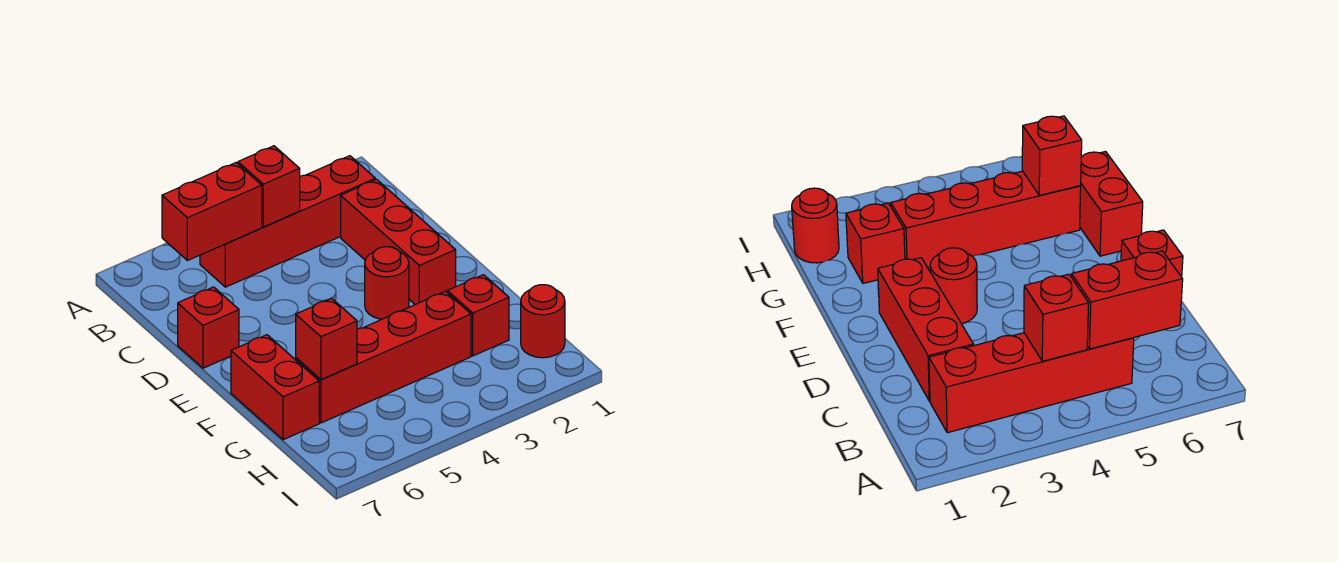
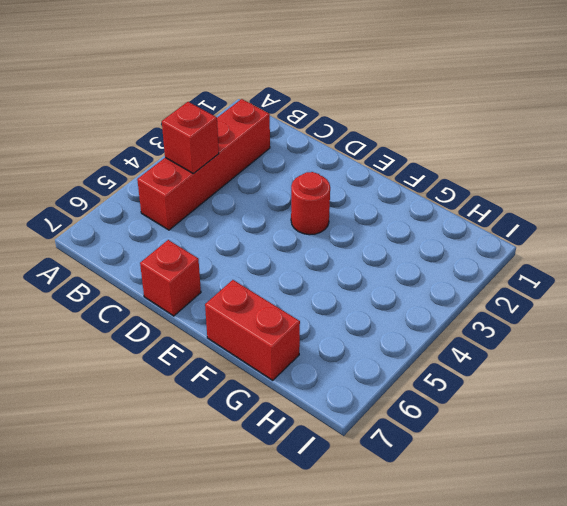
none -> red 1x3 brick [341,179,456,305]
none -> red 1x1 brick [447,275,509,356]

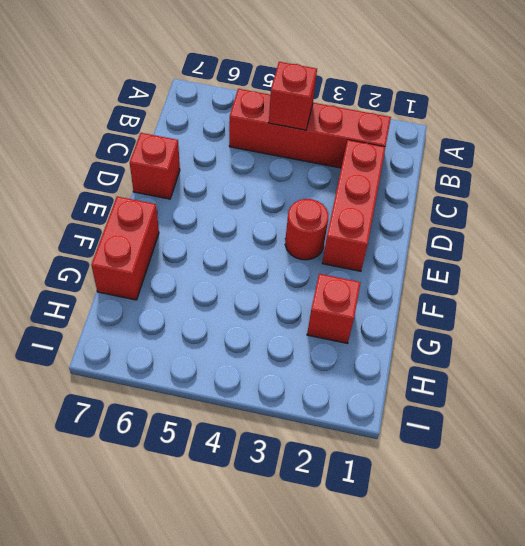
none -> red 1x4 brick [296,291,471,423]
none -> red 1x1 round brick [521,285,565,358]

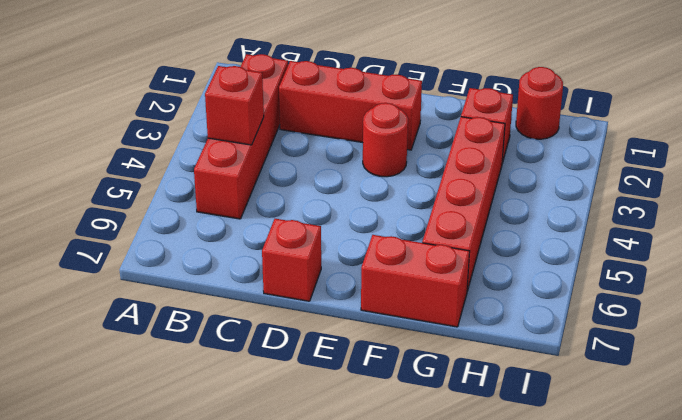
none -> red 1x2 brick [162,163,262,261]
none -> red 1x1 brick [296,298,357,380]

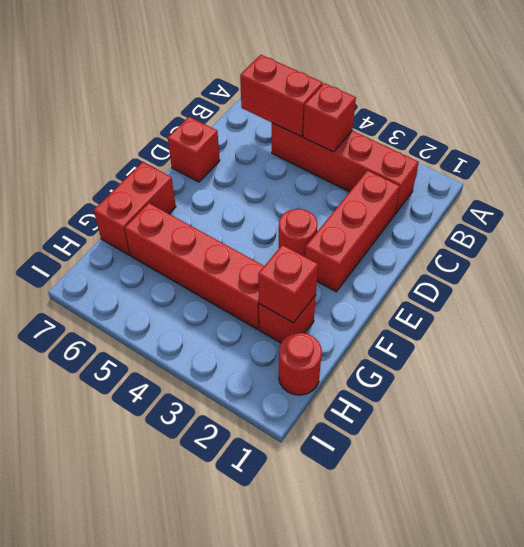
red 1x1 brick [258,245,318,323] -> red 1x1 brick moved to [296,298,357,380]

